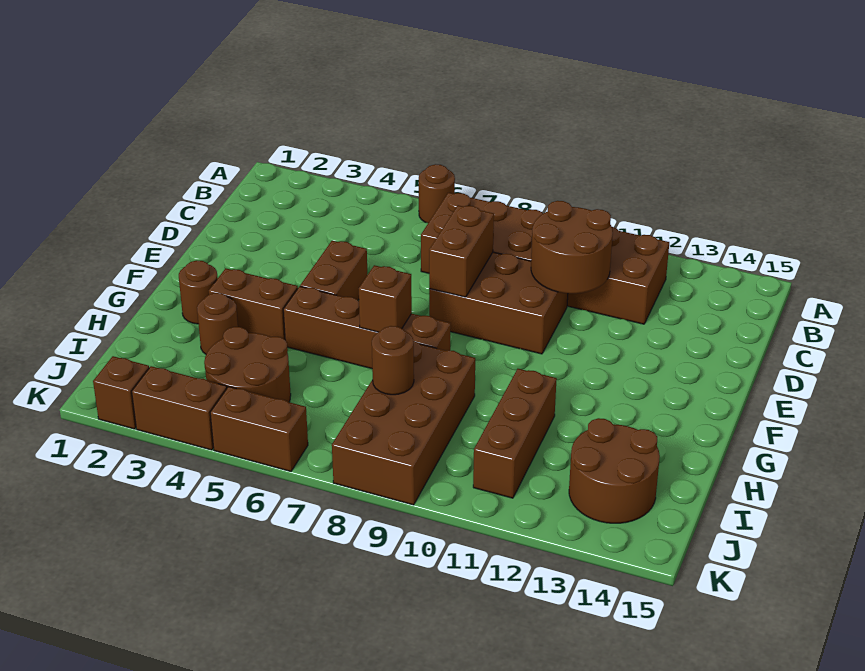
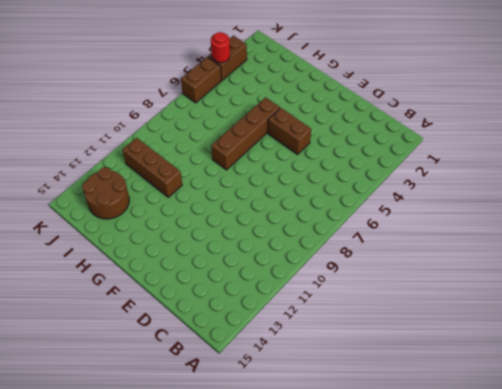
red 1x1 round brick [211,32,230,63] -> none
none -> brown 1x1 round brick [419,164,455,223]
none -> brown 2x6 brick [421,193,669,324]
none -> brown 2x3 brick [429,252,568,354]

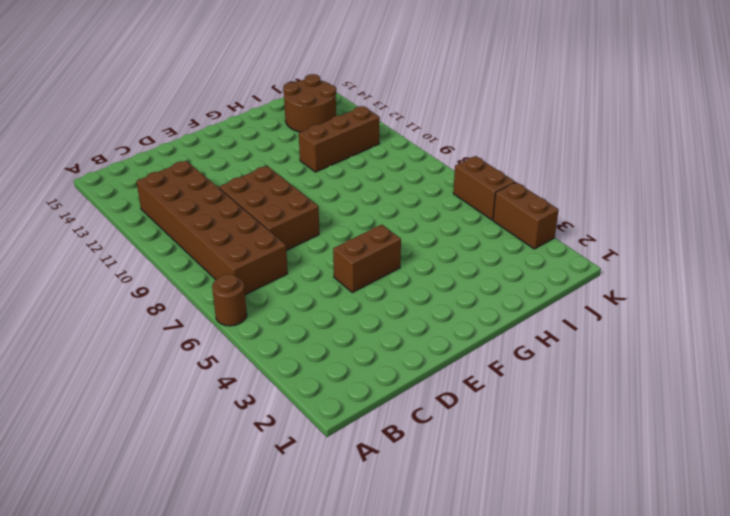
none -> brown 1x1 round brick [179,260,218,324]
none -> brown 1x2 brick [209,268,298,339]
none -> brown 1x4 brick [283,286,451,369]

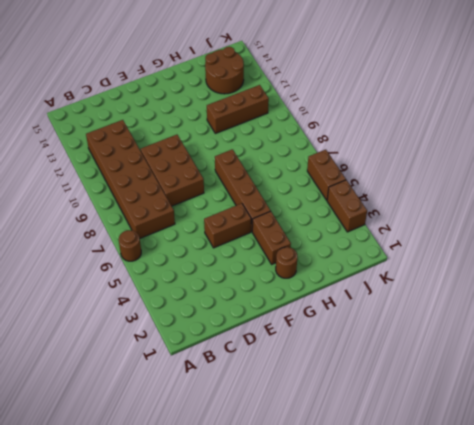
none -> brown 1x1 round brick [197,293,238,354]
none -> brown 2x4 brick [332,341,475,505]
none -> brown 2x2 round brick [204,327,291,402]

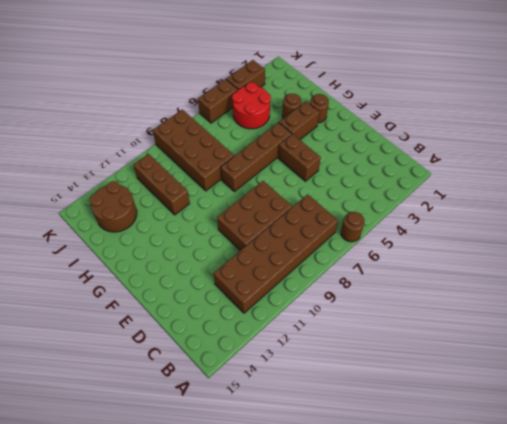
red 2x2 round brick [232,82,271,129] -> brown 2x2 round brick [204,327,291,402]
none -> brown 1x1 brick [93,356,149,429]
none -> brown 2x2 round brick [531,201,613,294]
none -> brown 1x2 brick [429,205,494,297]

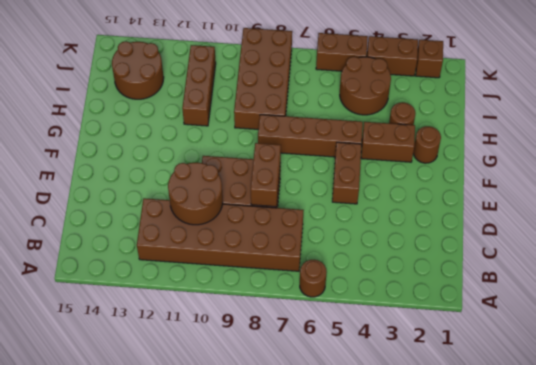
none -> brown 1x1 brick [359,265,412,332]
none -> brown 1x1 round brick [372,326,414,395]

